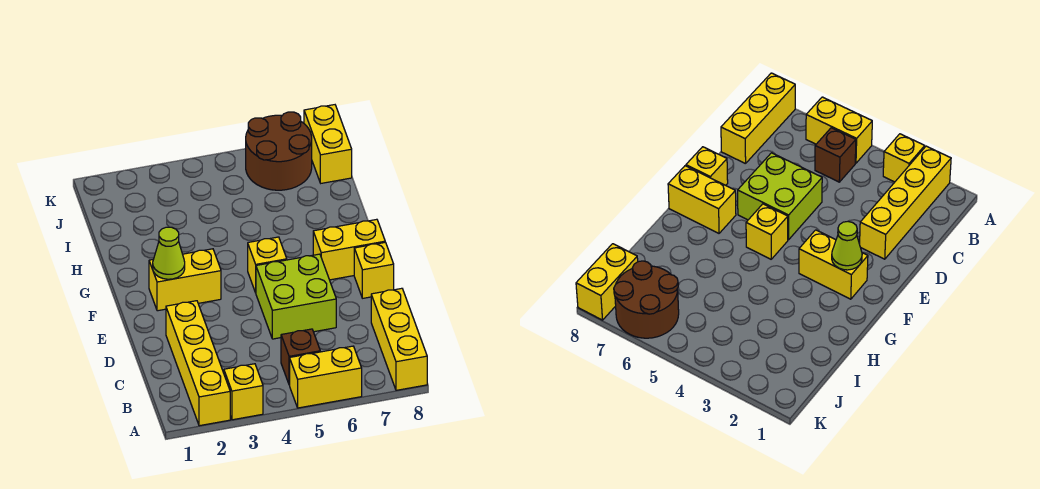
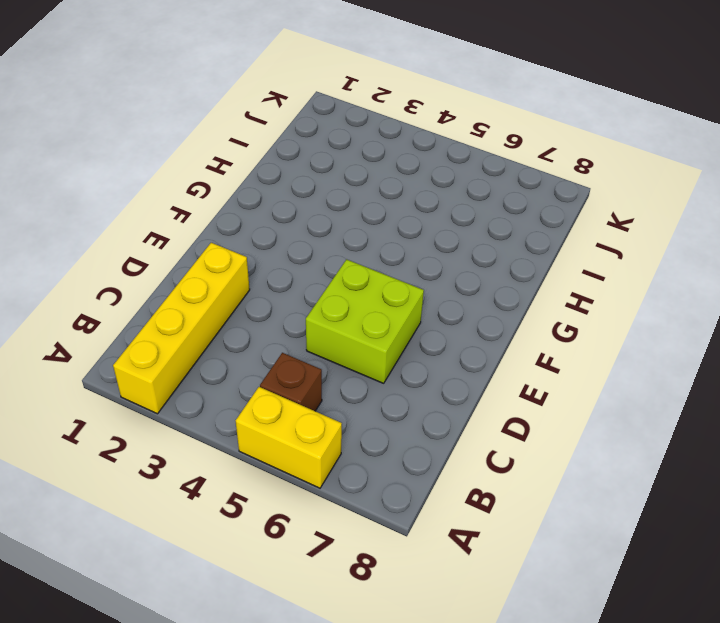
none -> yellow 1x1 brick [224,364,263,420]
none -> yellow 1x3 brick [371,288,427,390]
none -> yellow 1x1 brick [354,242,394,298]

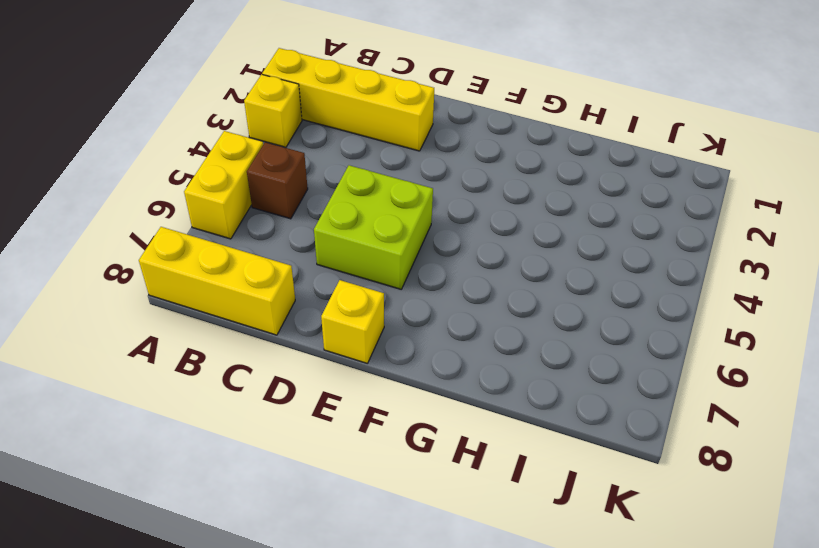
none -> yellow 1x2 brick [149,249,221,311]
none -> yellow 1x1 brick [248,237,287,293]
none -> yellow 1x2 brick [313,219,385,280]

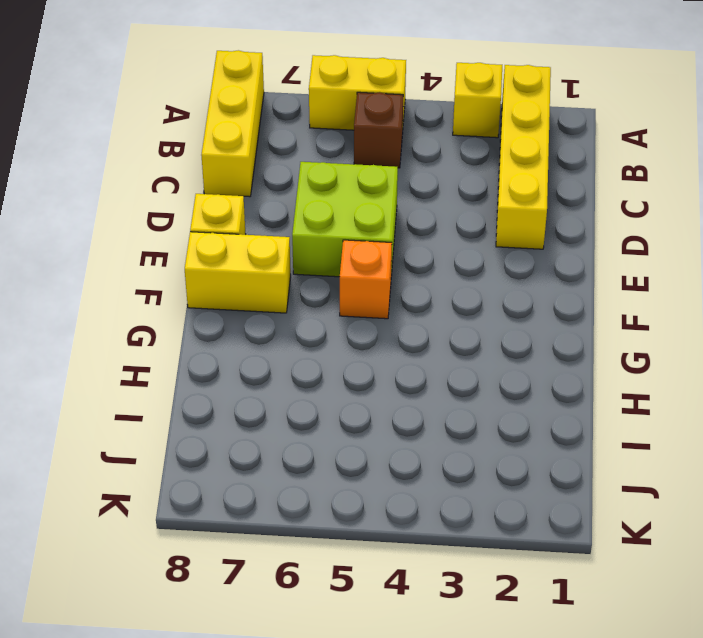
orange 1x1 brick [340,240,392,319] -> yellow 1x1 brick [248,237,287,293]
none -> yellow 1x2 brick [149,249,221,311]
none -> brown 2x2 round brick [246,112,312,190]
none -> yellow 1x2 brick [304,105,352,183]

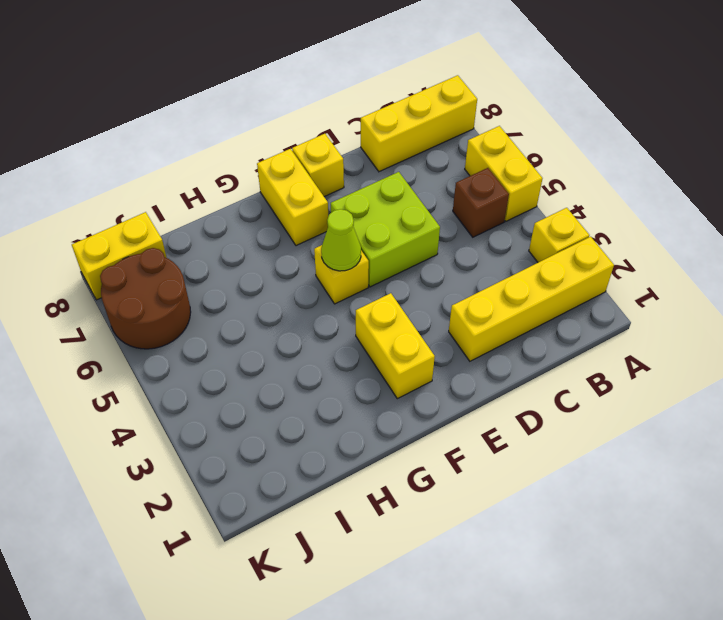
lime 1x1 cone [321,209,361,271] -> lime 1x1 cone moved to [153,227,185,279]

